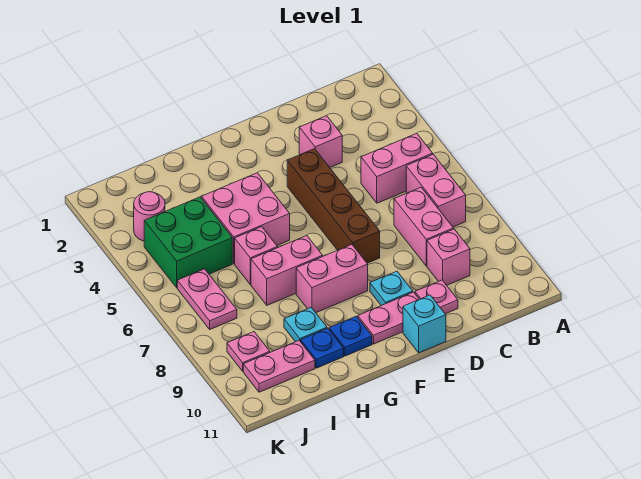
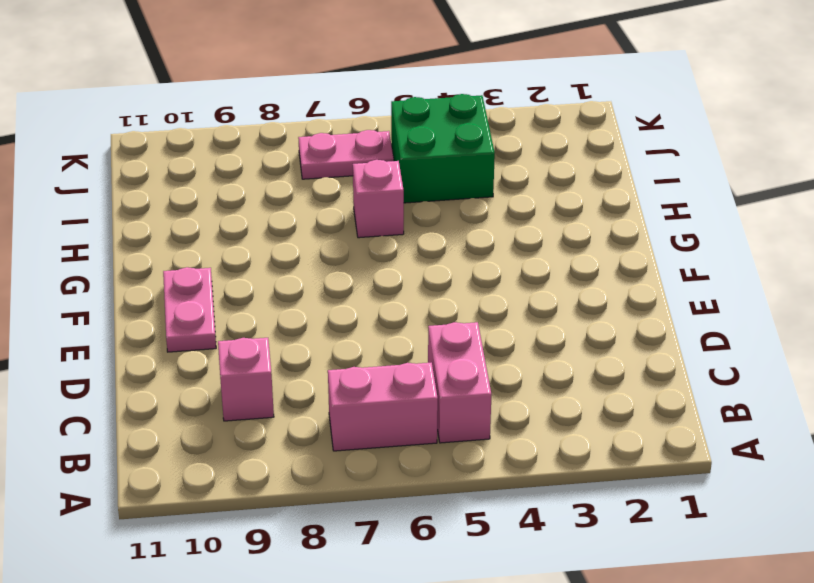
none -> pink 1x2 brick [394,187,454,266]
none -> pink 1x1 brick [299,116,342,167]
none -> pink 1x1 plate [415,280,458,314]

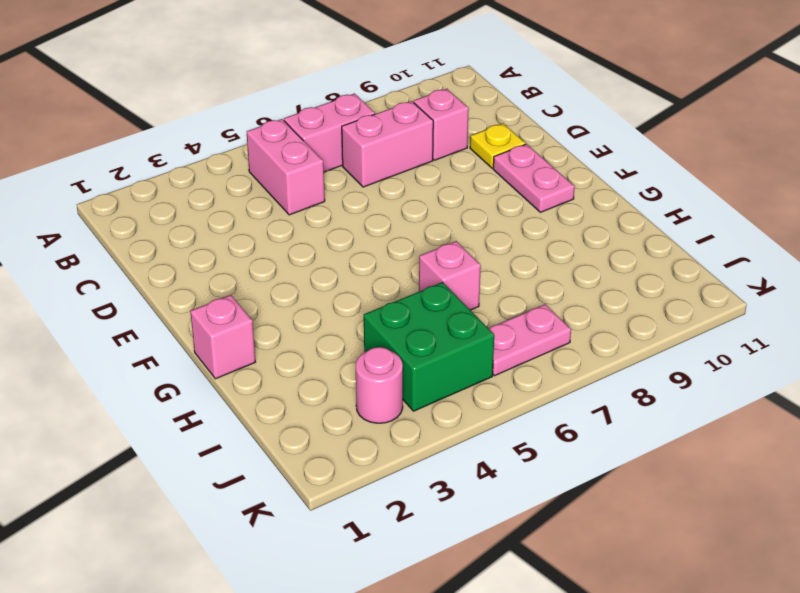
yellow 1x1 plate [470,124,525,168] -> pink 1x1 plate [415,280,458,314]
pink 1x1 brick [190,295,255,379] -> pink 1x1 brick moved to [299,116,342,167]
none -> brown 1x4 brick [287,149,380,263]
none -> cyan 1x1 plate [370,271,413,306]
none -> cyan 1x1 brick [403,295,446,353]

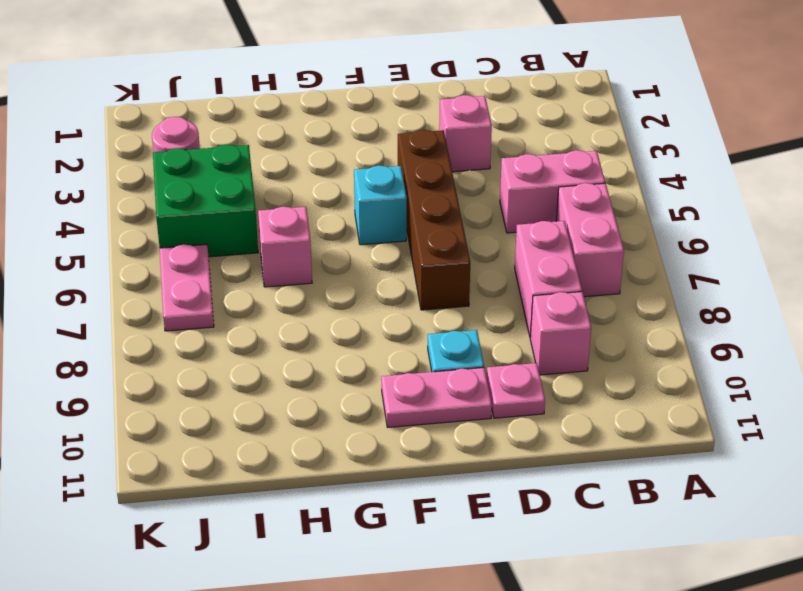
cyan 1x1 brick [354,166,407,245] -> cyan 1x1 brick moved to [403,295,446,353]
none -> pink 1x2 brick [296,244,368,313]
none -> pink 2x2 brick [202,173,290,264]
none -> pink 1x2 brick [251,235,323,305]

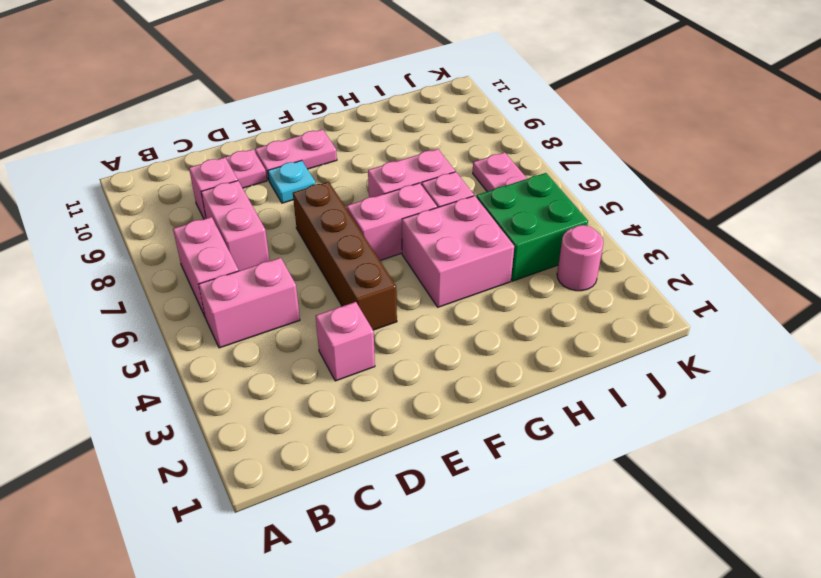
pink 1x2 brick [347,183,437,260] -> pink 1x2 brick moved to [296,244,368,313]
none -> cyan 1x1 brick [403,295,446,353]
none -> blue 1x1 plate [329,316,372,356]
none -> cyan 1x1 plate [284,308,327,342]

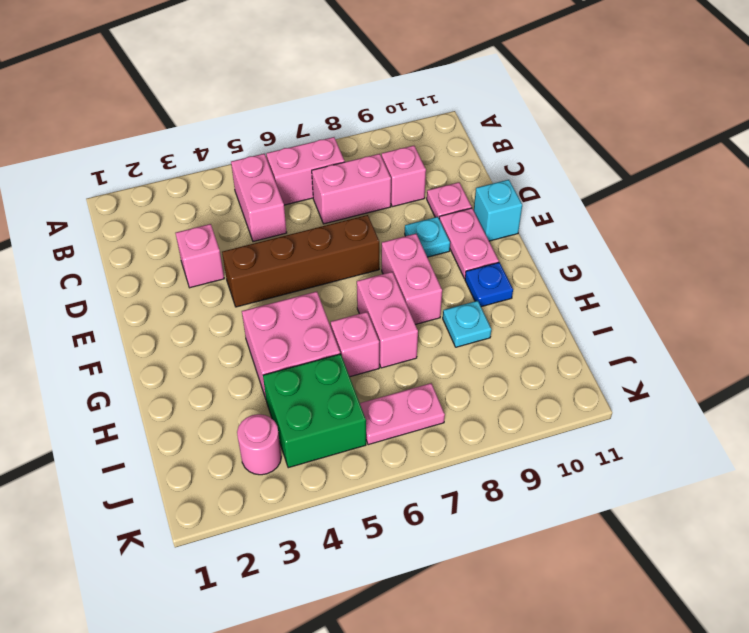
none -> blue 1x1 plate [301,328,344,368]
none -> pink 1x2 plate [243,341,315,392]
none -> pink 1x1 plate [227,332,270,371]

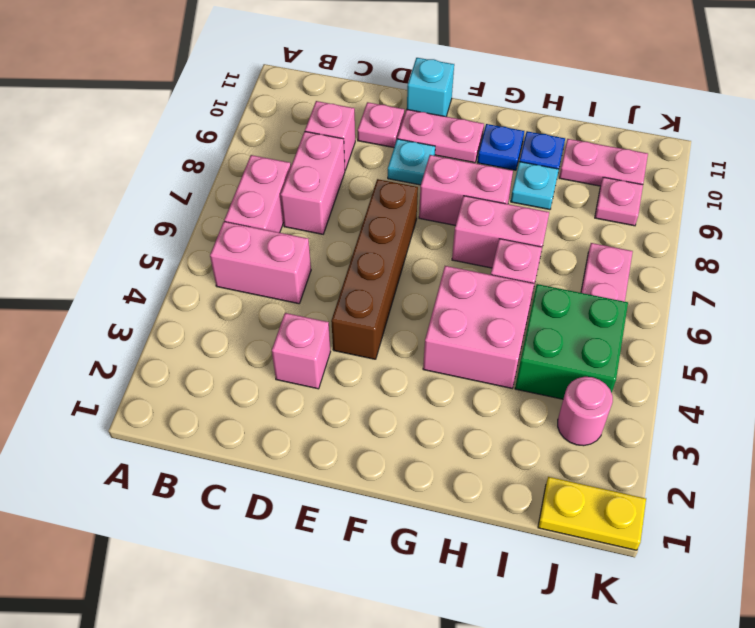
yellow 1x2 plate [538,477,646,550] -> none

